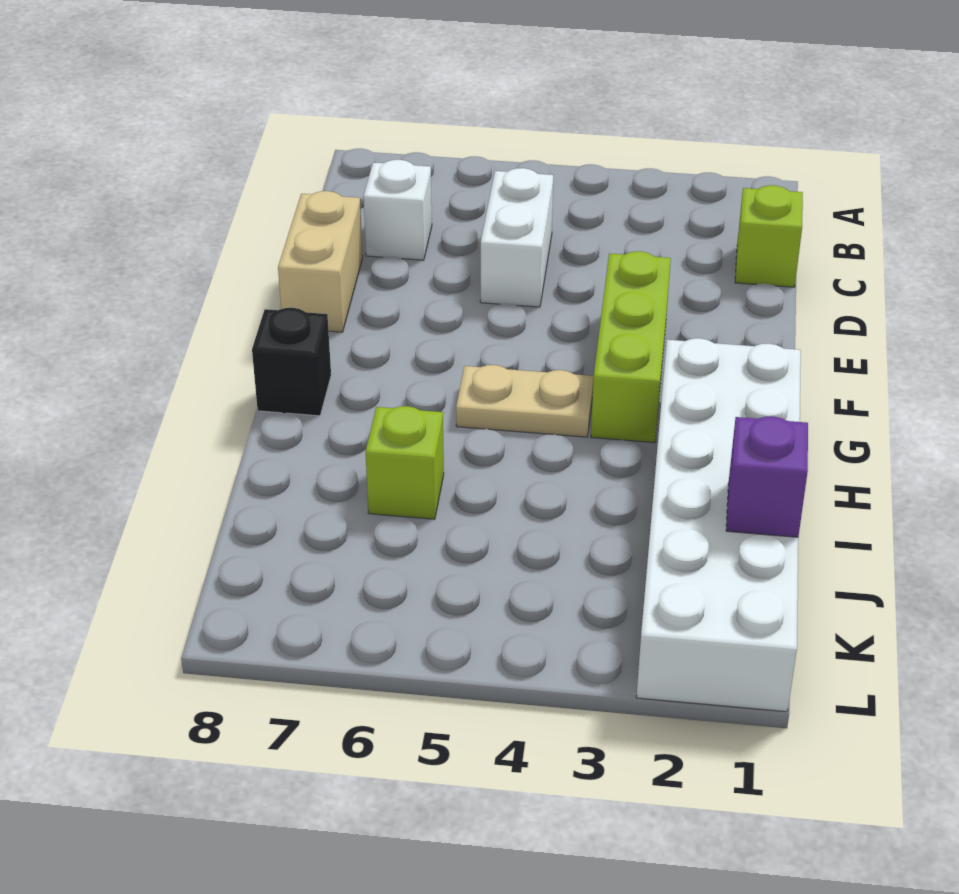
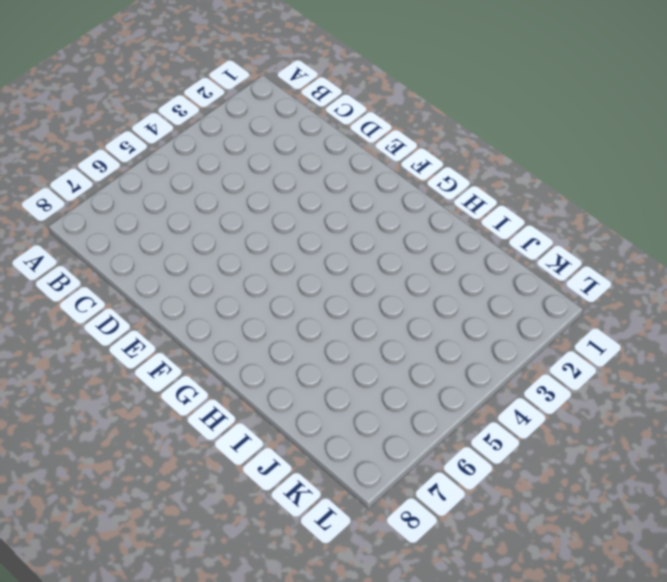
none -> lime 1x1 brick [735,185,803,287]
none -> white 1x2 brick [480,168,553,307]

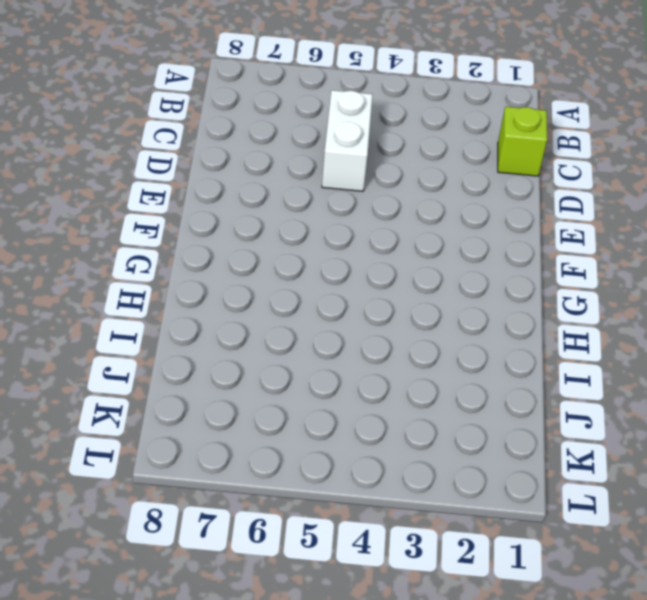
none -> white 1x1 brick [363,160,432,260]
none -> tan 1x2 brick [278,191,363,332]

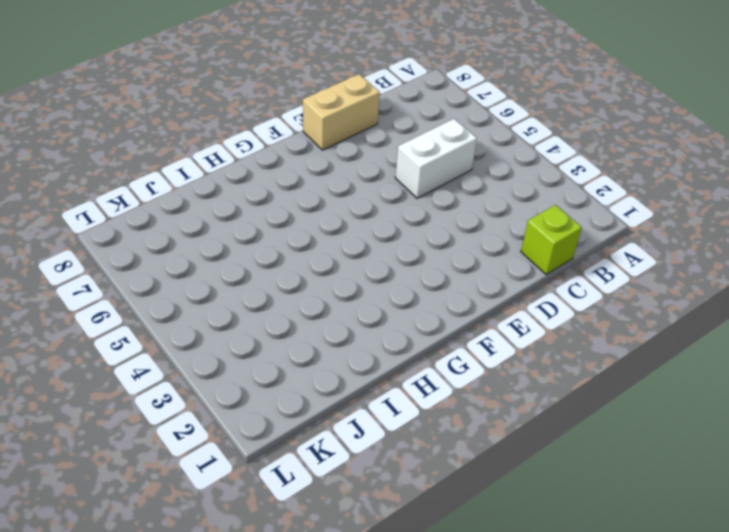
none -> white 1x1 brick [363,160,432,260]
none -> lime 1x3 brick [591,251,671,443]

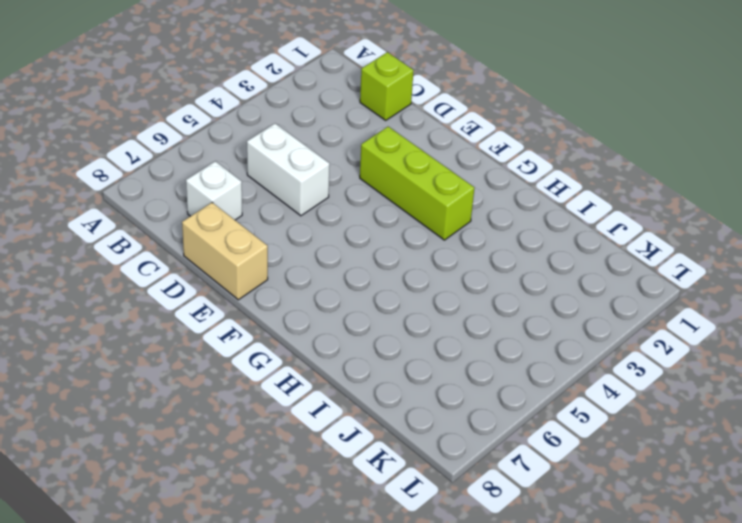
none -> white 2x6 brick [636,338,801,712]
none -> tan 1x2 plate [456,365,594,437]

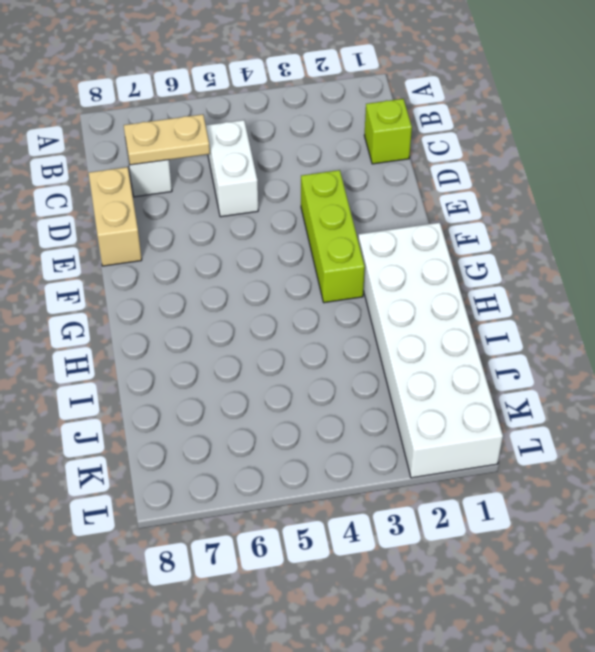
tan 1x2 plate [124,114,210,165] -> tan 1x2 plate moved to [456,365,594,437]
none -> black 1x1 brick [252,308,331,416]
none -> lime 1x1 brick [365,406,444,519]

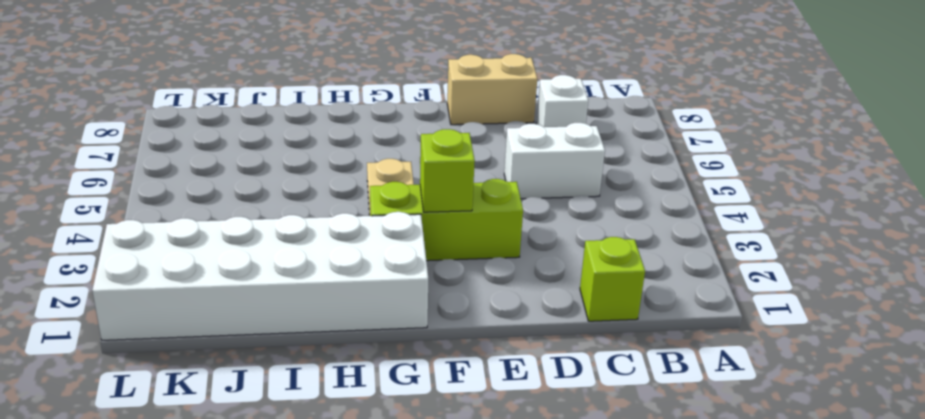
lime 1x1 brick [420,129,475,212] -> lime 1x1 brick moved to [365,406,444,519]
none -> black 1x1 brick [252,308,331,416]
none -> purple 1x1 brick [726,416,808,537]

